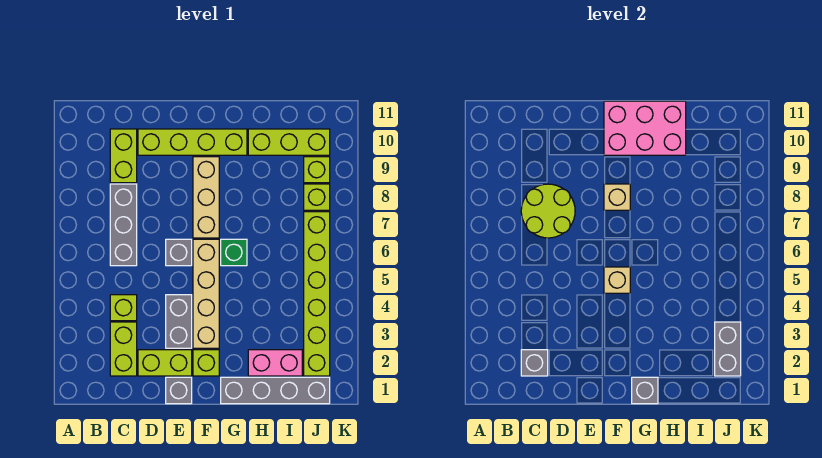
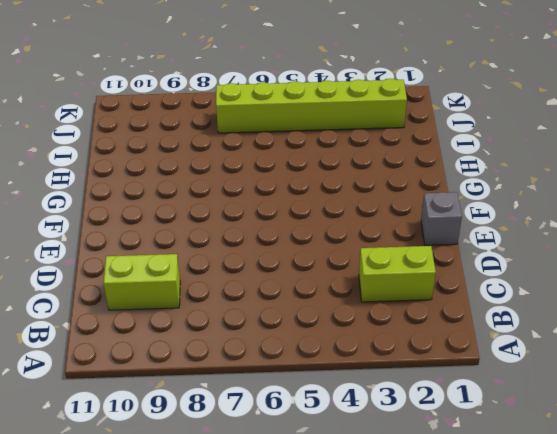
none -> lime 1x1 brick [110,295,137,321]
none -> grey 1x3 brick [110,184,137,266]
none -> lime 1x2 brick [138,350,192,376]

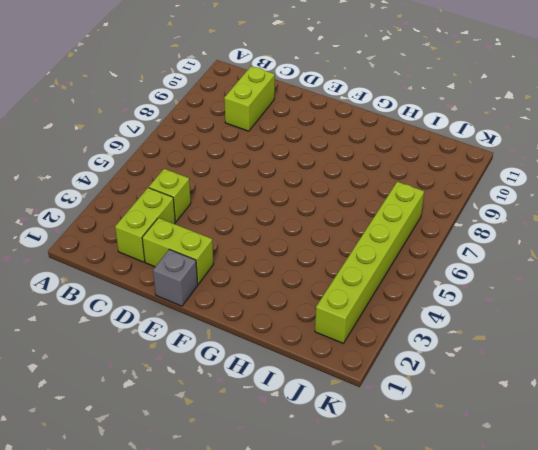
none -> grey 1x3 brick [110,184,137,266]
none -> lime 1x4 brick [138,129,247,155]
none -> grey 1x2 brick [166,295,192,348]

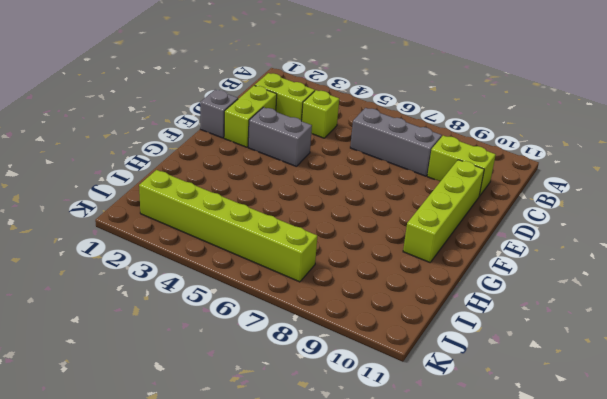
none -> grey 1x1 brick [166,239,192,266]
none -> lime 1x1 brick [193,350,219,376]
none -> tan 1x4 brick [193,239,219,348]

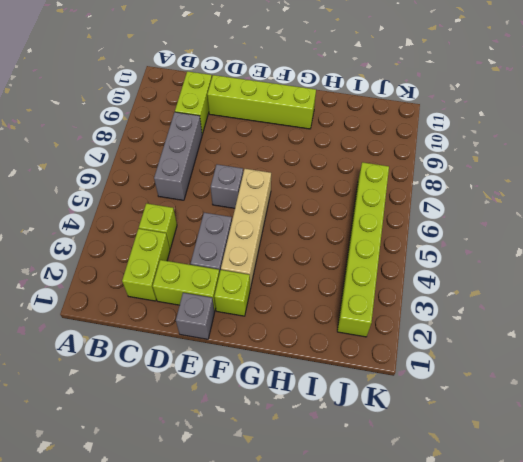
none -> tan 1x3 brick [193,157,219,238]
none -> grey 1x4 brick [221,377,330,404]
none -> green 1x1 brick [221,239,247,266]

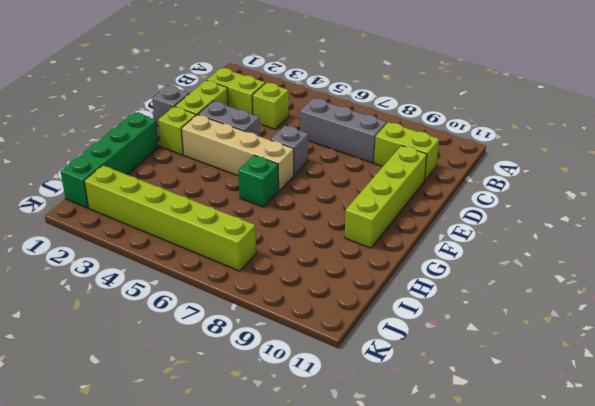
green 1x4 brick [60,112,159,208] -> grey 1x4 brick [221,377,330,404]
none -> tan 1x3 brick [193,157,219,238]
none -> pink 1x2 brick [248,350,302,376]
none -> lime 1x3 brick [248,129,330,155]

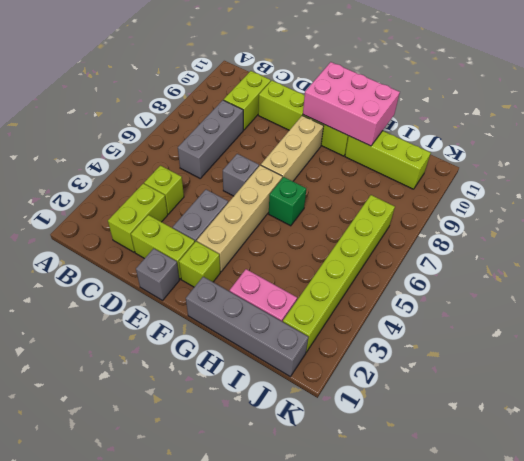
none -> lime 1x1 brick [304,184,330,210]
none -> lime 1x1 brick [304,157,330,183]
none -> grey 1x1 brick [521,350,548,376]

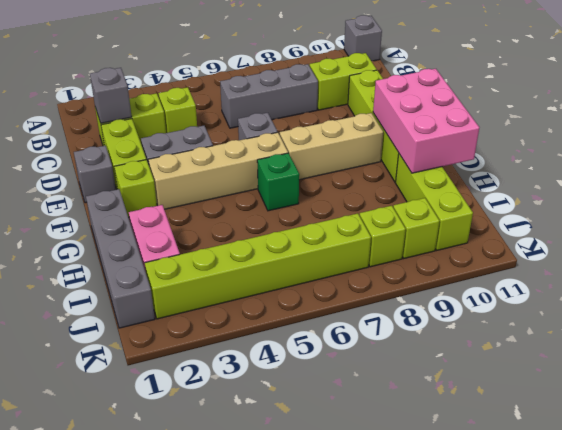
grey 1x1 brick [344,15,382,61] -> grey 1x1 brick moved to [632,377,658,404]
none -> lime 2x2 round brick [521,184,575,238]
none -> tan 1x1 brick [604,267,630,293]
none -> tan 1x1 brick [604,184,630,210]

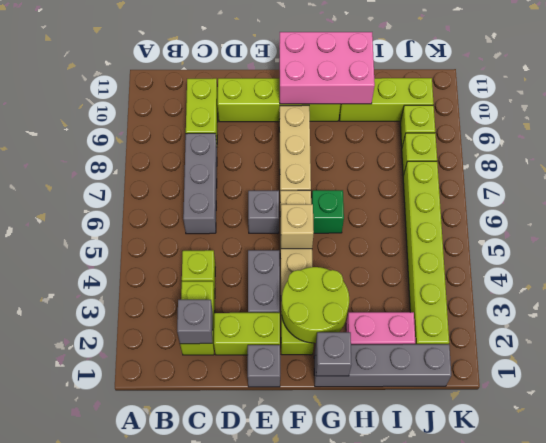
lime 2x2 round brick [281,267,349,343] -> lime 2x2 round brick moved to [521,184,575,238]
none -> tan 1x1 brick [604,184,630,210]
none -> grey 1x2 brick [715,322,741,376]

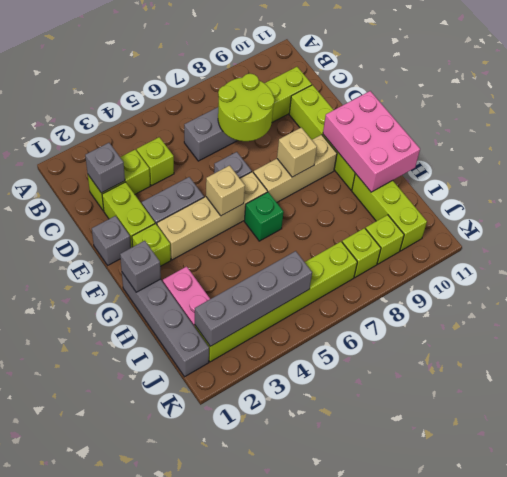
grey 1x4 brick [195,251,312,346] -> grey 1x2 brick [715,322,741,376]

